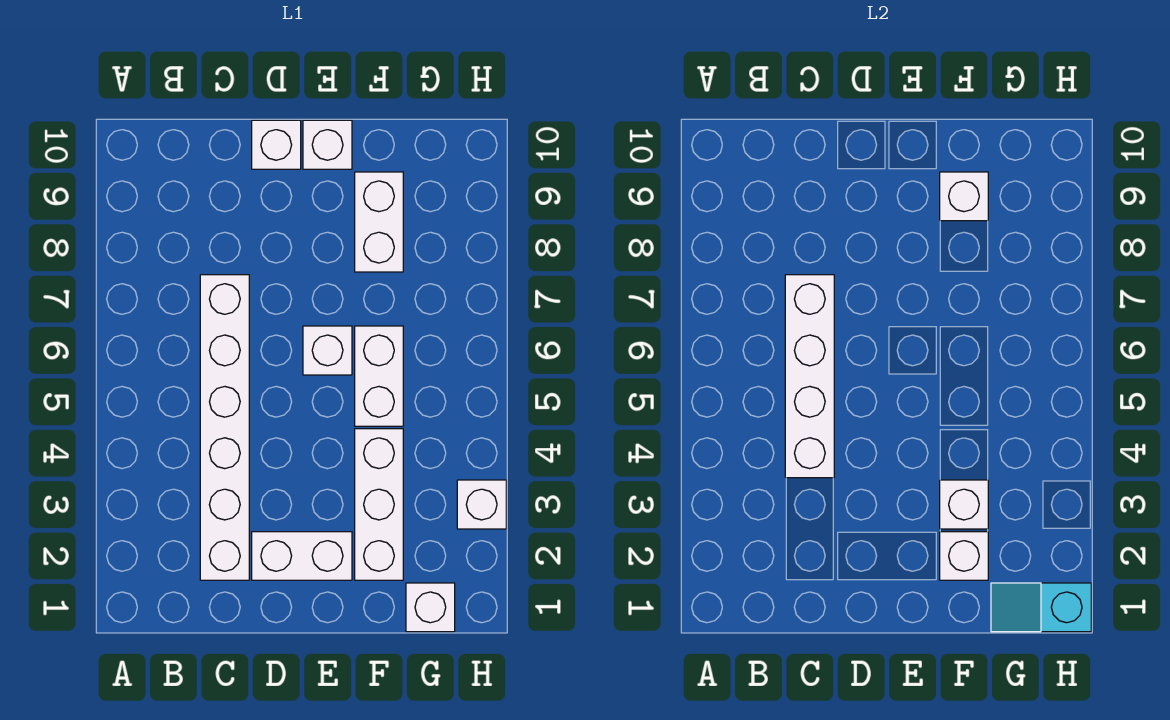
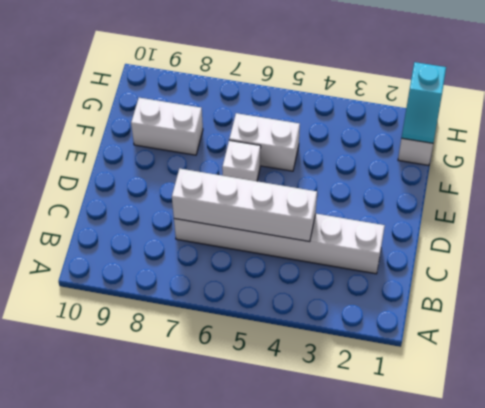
none -> white 1x2 brick [252,532,352,580]
none -> white 1x1 brick [252,120,301,169]
none -> white 1x1 brick [303,120,352,169]

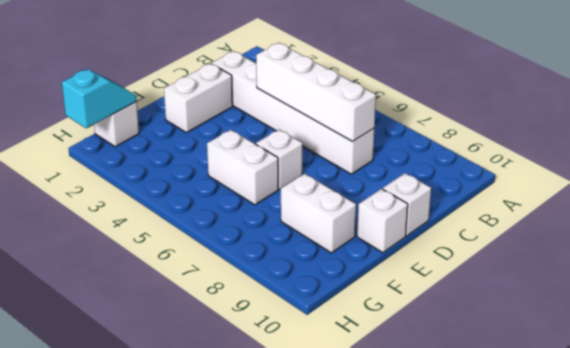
none -> white 1x3 brick [355,429,403,580]
none -> white 1x1 brick [457,480,506,529]
none -> white 1x1 brick [940,532,988,580]

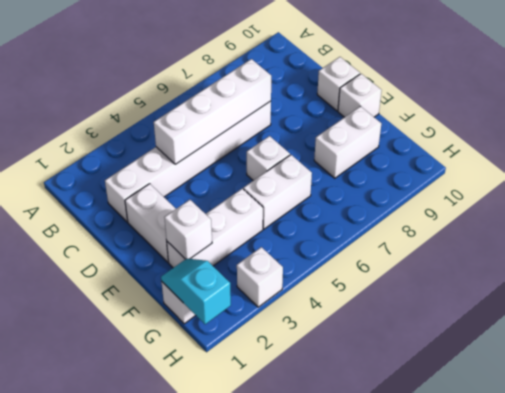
none -> white 1x1 brick [940,480,988,529]
none -> white 1x1 brick [940,172,988,221]

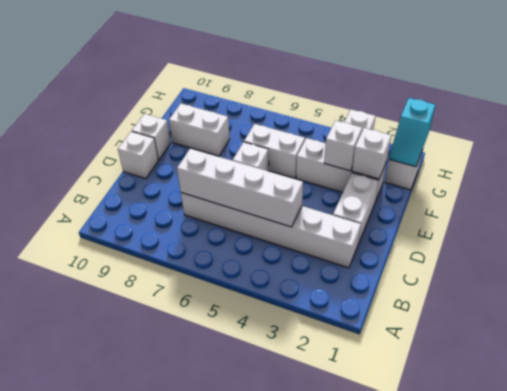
none -> white 1x1 brick [940,172,988,221]

